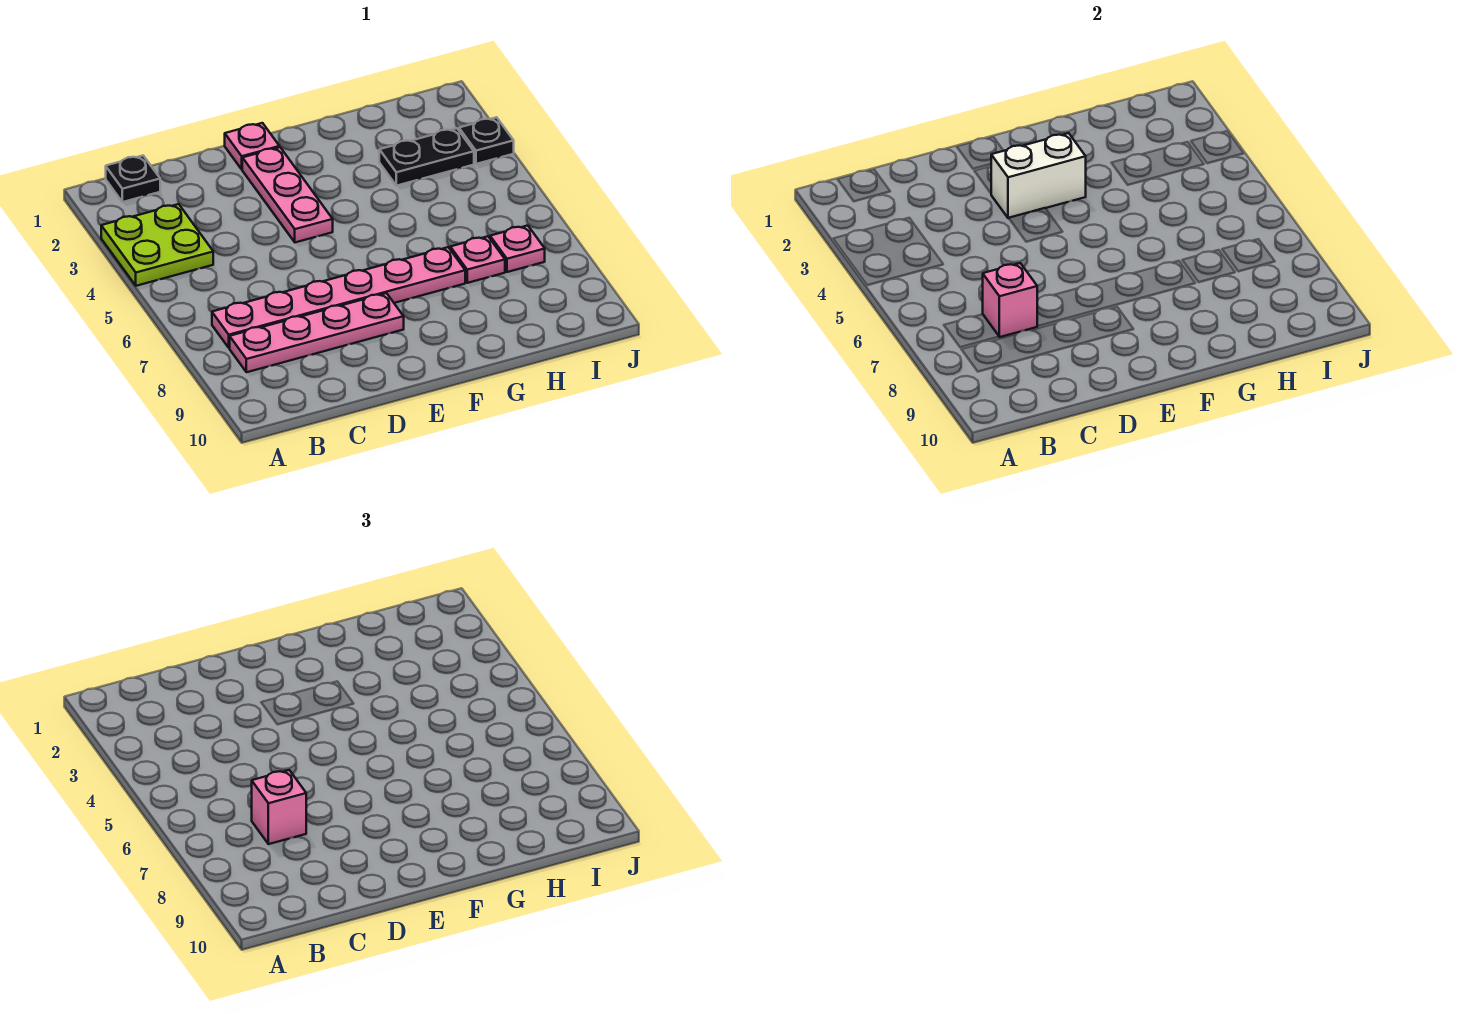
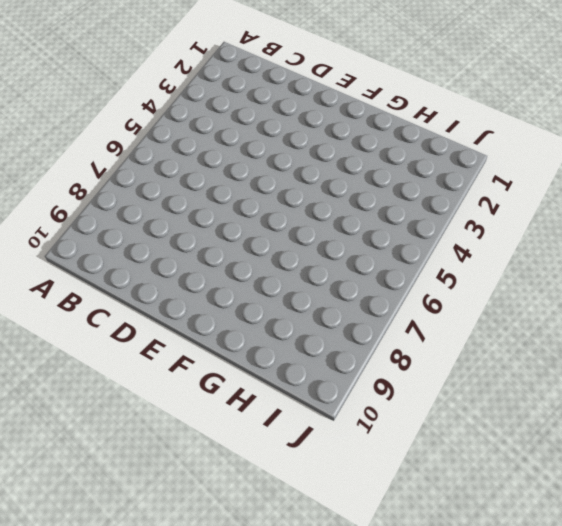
none -> lime 2x2 plate [101,204,213,286]
none -> black 1x1 plate [106,156,160,202]
none -> pink 1x6 plate [212,247,465,348]

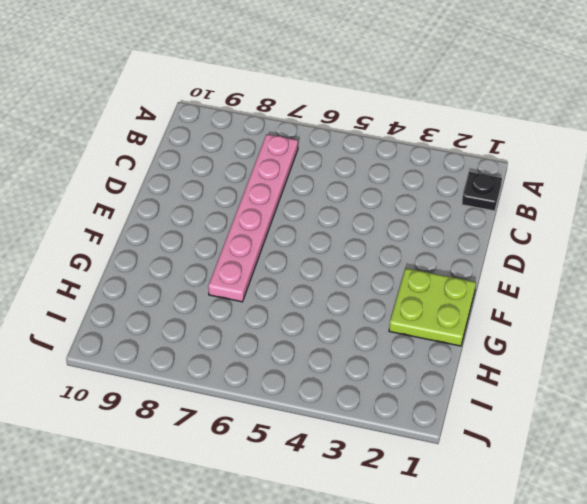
lime 2x2 plate [389,268,476,346] -> lime 2x2 plate moved to [101,204,213,286]
none -> pink 1x4 plate [230,293,404,372]
none -> pink 1x1 plate [225,123,279,169]
none -> pink 1x3 plate [242,147,333,242]

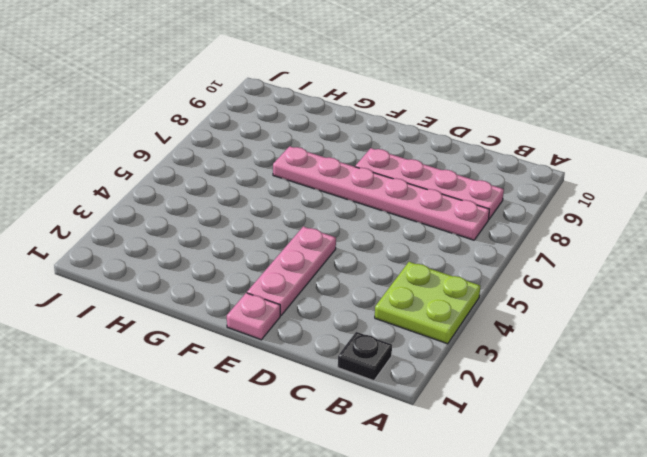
none -> black 1x2 plate [379,128,474,186]
none -> pink 1x1 plate [450,236,505,283]
none -> pink 1x1 plate [490,226,545,272]

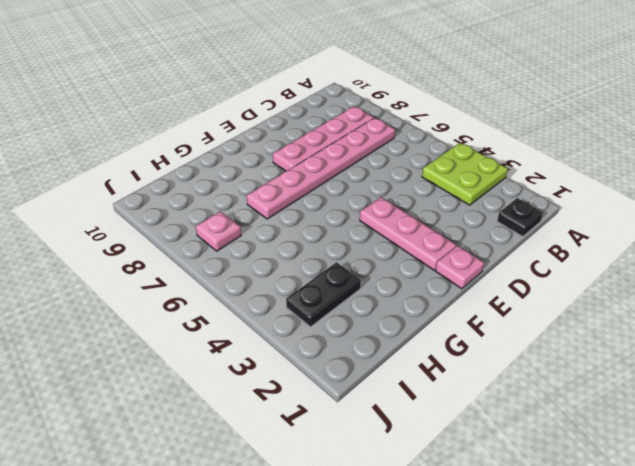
none -> pink 1x1 plate [450,236,505,283]
none -> black 1x1 plate [459,117,514,164]
none -> pink 1x1 brick [983,263,1037,337]

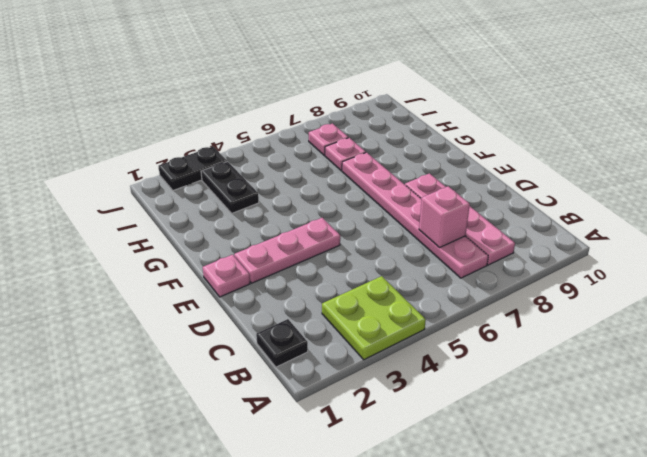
black 1x2 plate [158,146,227,190] -> black 1x1 plate [459,117,514,164]
none -> white 1x2 brick [991,133,1086,218]
none -> pink 1x1 brick [252,770,306,844]

